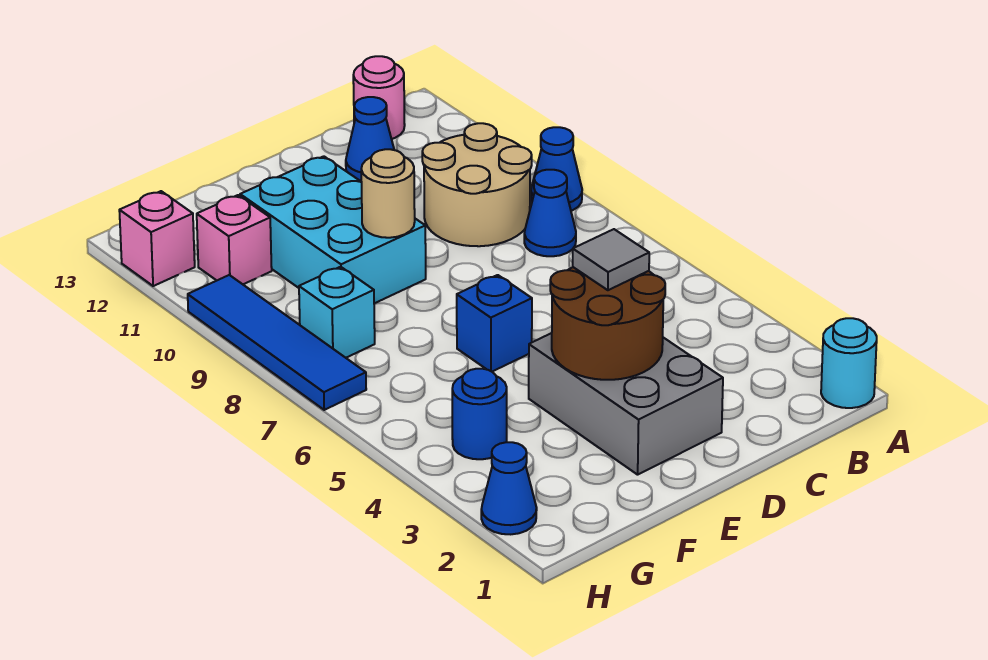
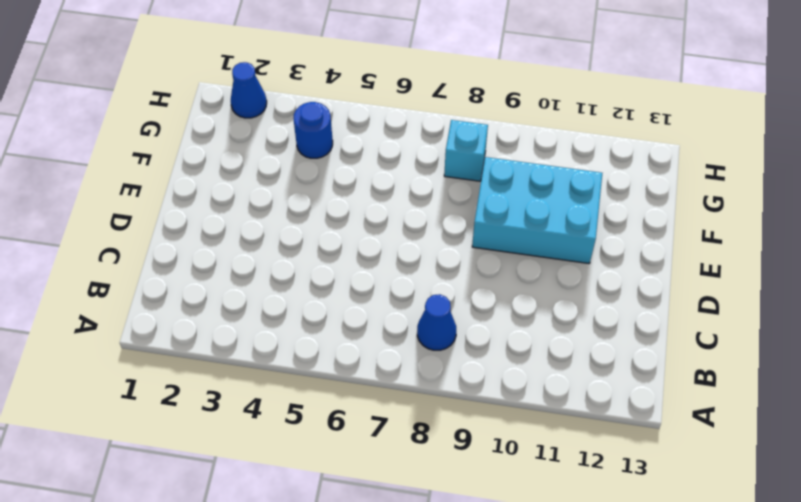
none -> cyan 1x1 round brick [821,318,877,408]
none -> blue 1x1 cone [531,127,582,211]
none -> tan 2x2 round brick [422,123,532,246]

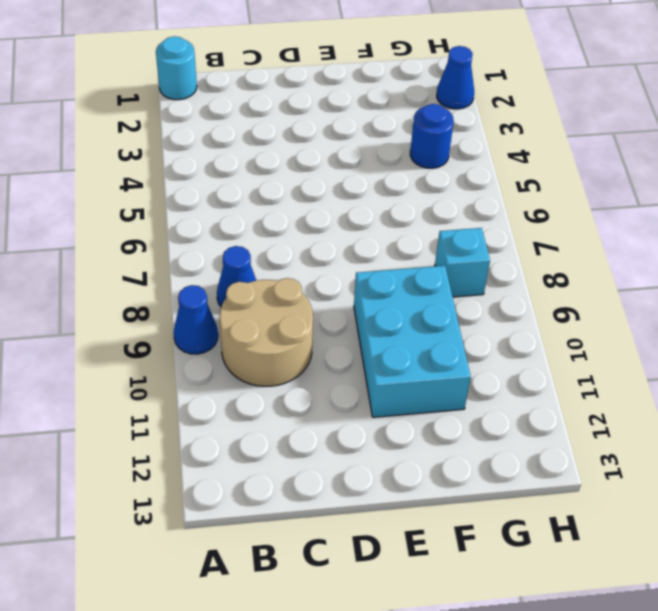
none -> pink 1x1 round brick [353,56,405,139]
none -> blue 1x1 cone [346,97,394,181]
none -> grey 2x3 brick [529,333,723,475]

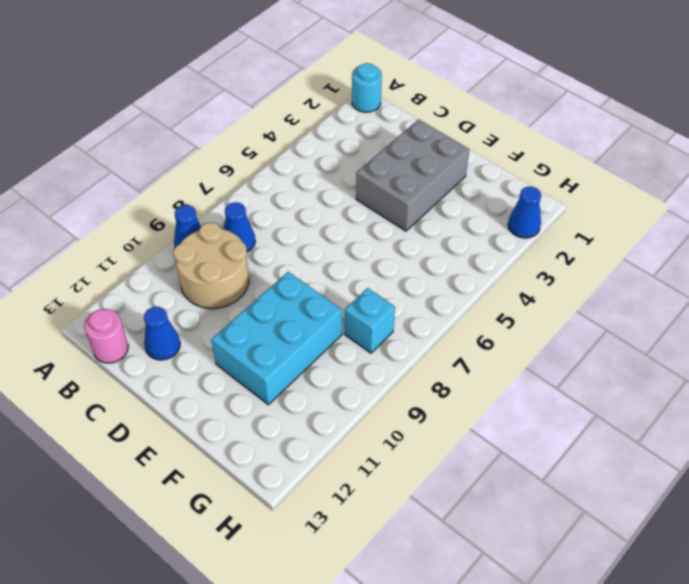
none -> blue 1x1 brick [457,275,532,372]
none -> blue 1x1 round brick [452,369,507,459]
none -> pink 1x1 brick [197,195,272,284]

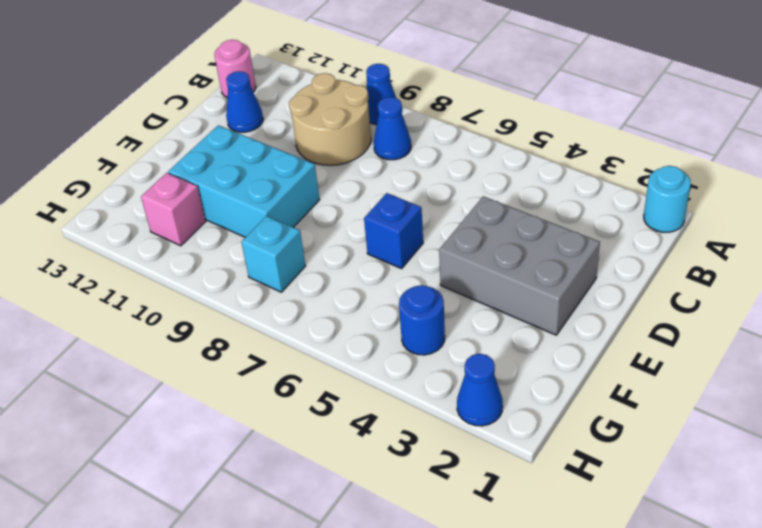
none -> blue 1x4 tile [188,275,366,410]
none -> pink 1x1 brick [119,191,195,286]
none -> brown 2x2 round brick [550,267,665,380]

